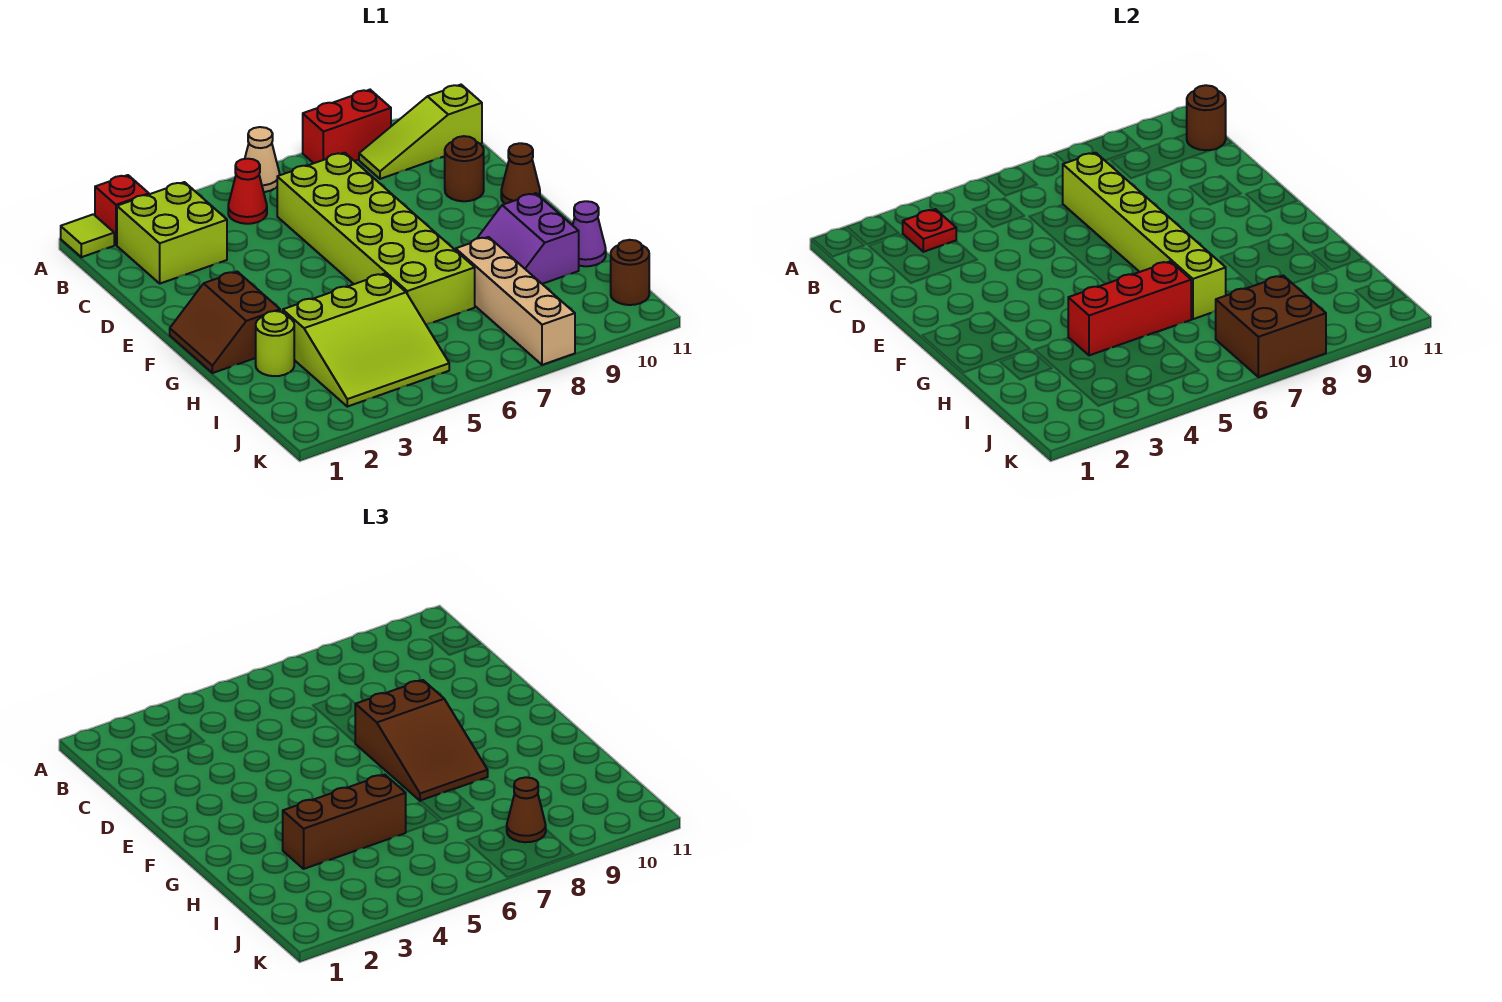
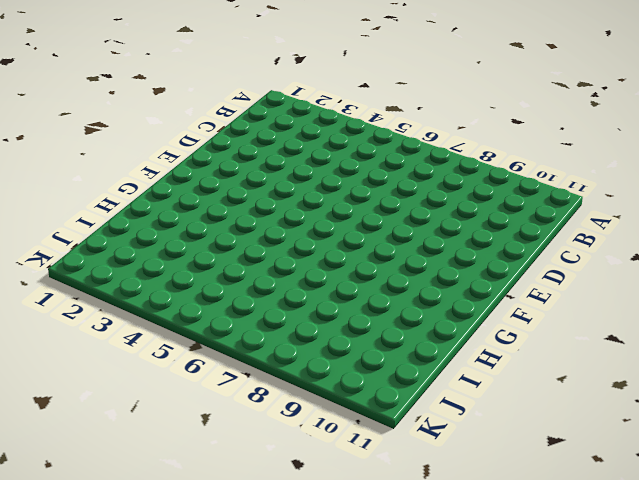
none -> lime 1x1 tile [61,214,114,257]
none -> red 1x1 brick [95,175,149,245]
none -> tan 1x1 cone [245,127,280,192]

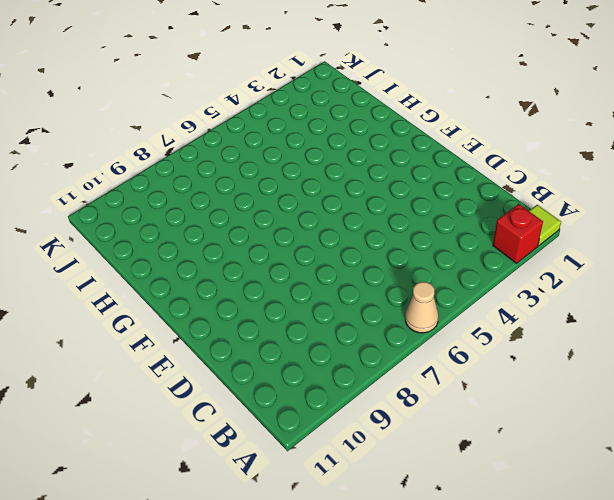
none -> red 1x2 brick [303,90,391,163]
none -> lime 2x2 brick [117,182,227,284]
none -> red 1x1 cone [228,159,267,224]

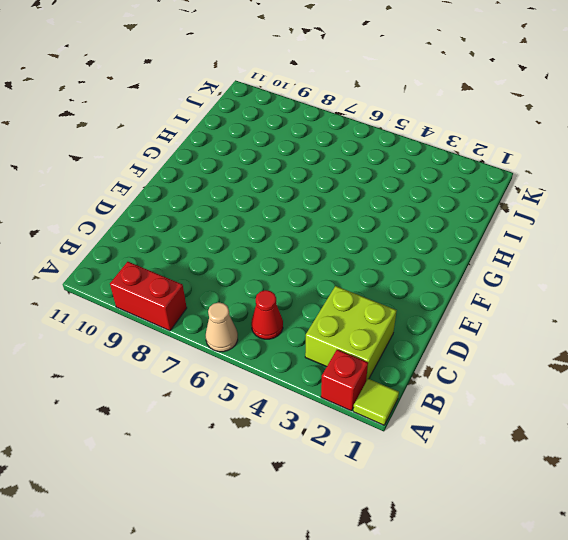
none -> lime 1x3 slope [359,85,482,179]
none -> lime 2x6 brick [277,153,475,325]
none -> brown 1x1 round brick [445,136,484,201]

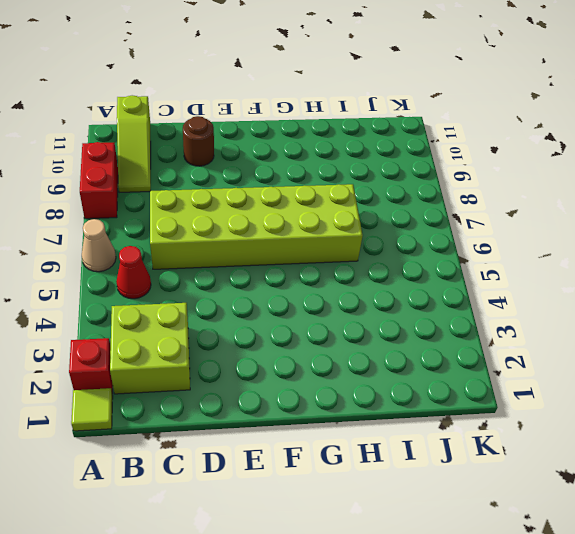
none -> brown 1x1 cone [501,143,540,204]
none -> brown 2x2 slope [170,272,280,373]
none -> purple 2x2 slope [477,193,579,284]

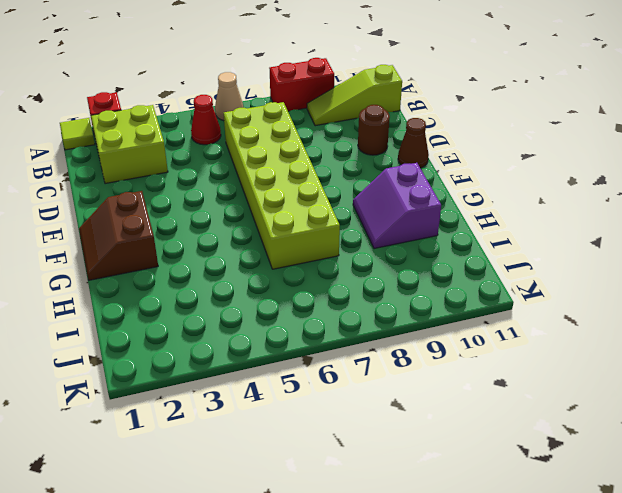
none -> lime 1x1 round brick [256,311,294,376]
none -> lime 3x3 slope [283,274,449,407]
none -> tan 1x4 brick [456,237,575,365]

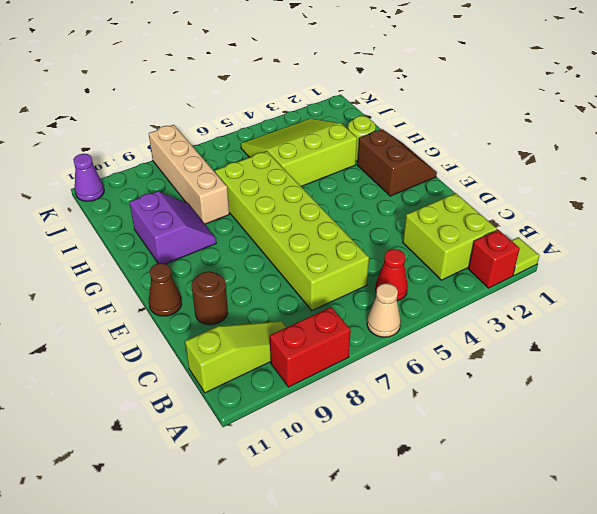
purple 1x1 cone [73,154,104,201] -> purple 1x1 cone moved to [573,201,606,266]
none -> brown 1x1 round brick [611,240,649,305]
none -> red 1x1 plate [903,209,956,252]
none -> brown 1x1 round brick [1187,85,1226,150]

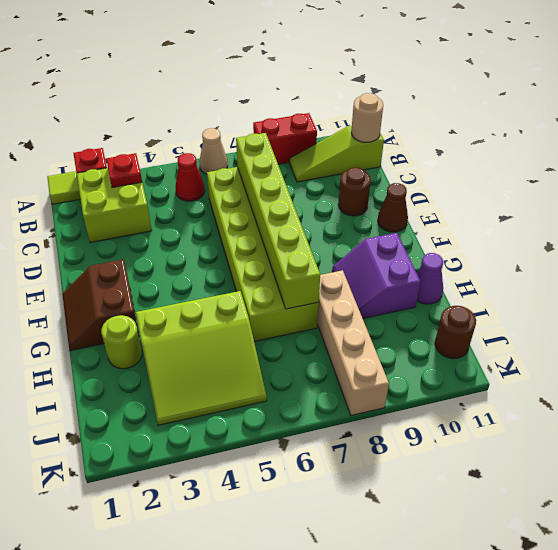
tan 1x1 round brick [351,93,383,142] -> brown 1x1 round brick [1187,85,1226,150]
none -> red 1x3 brick [1068,261,1191,355]
none -> brown 2x2 brick [1216,276,1326,377]
none -> brown 2x3 slope [355,680,488,801]

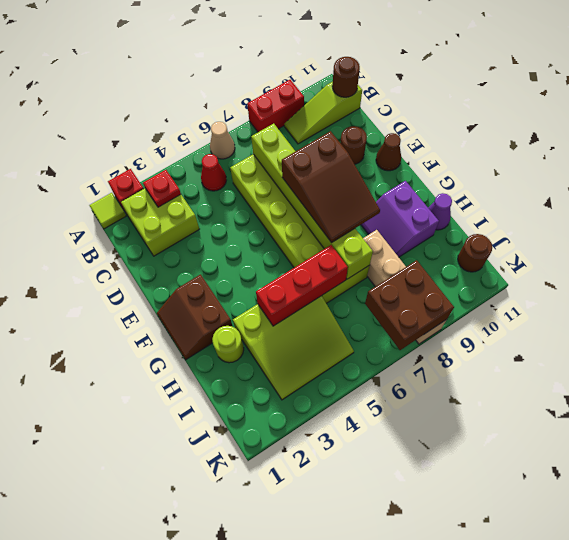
none -> brown 1x3 brick [283,775,406,869]
none -> brown 1x1 cone [507,777,546,842]

